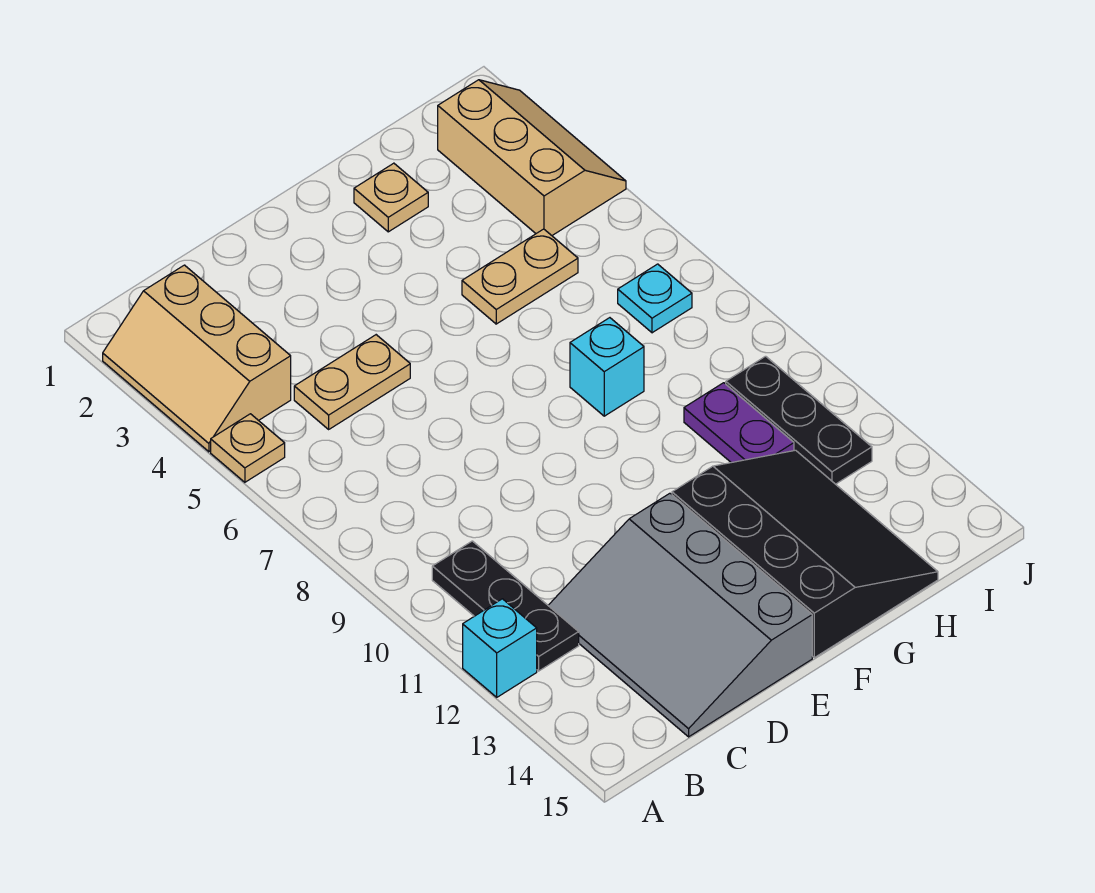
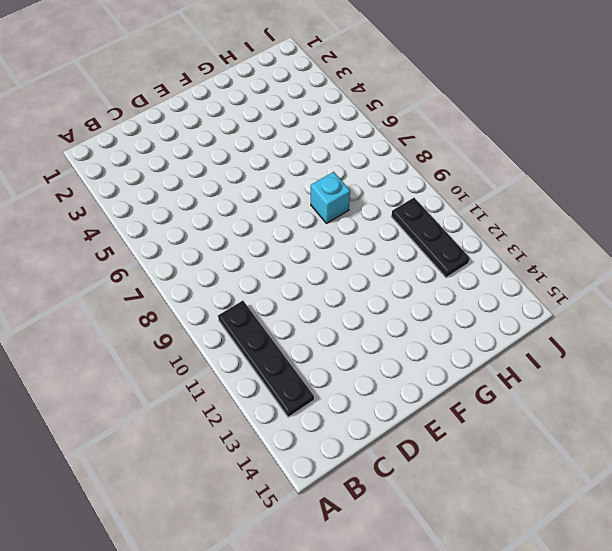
black 1x4 plate [218,301,314,417] -> black 1x3 plate [432,541,579,671]
none -> tan 2x3 slope [103,265,291,452]
none -> tan 1x1 plate [211,414,285,482]
none -> cyan 1x1 brick [463,599,537,697]

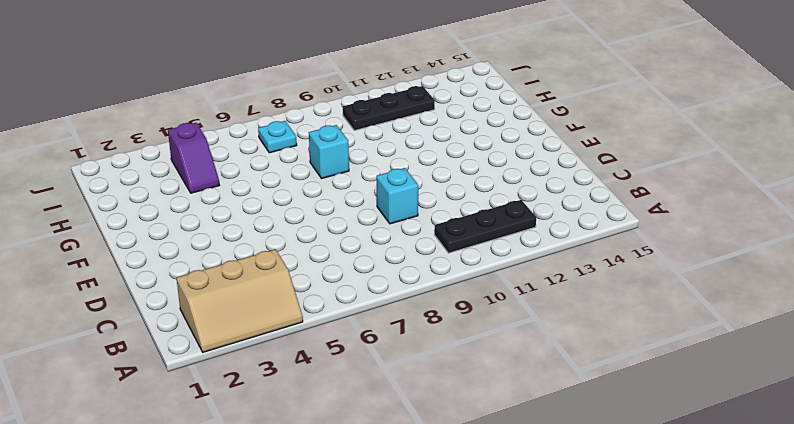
cyan 1x1 brick [377,168,418,224] -> cyan 1x1 brick moved to [463,599,537,697]
purple 1x2 slope [168,123,219,193] -> tan 2x3 slope [438,80,626,235]
none -> tan 1x1 plate [211,414,285,482]
none -> tan 1x2 plate [294,335,410,429]
none -> grey 3x4 slope [548,493,812,737]

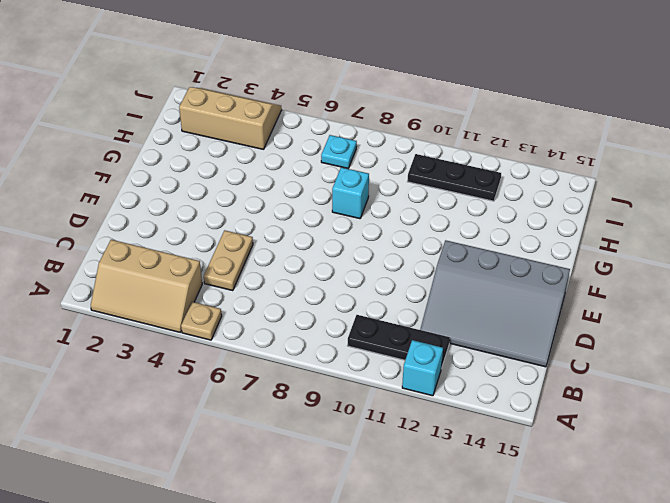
none -> black 3x4 slope [672,450,938,658]
none -> tan 1x1 plate [354,163,428,232]
none -> tan 1x2 plate [462,229,578,324]

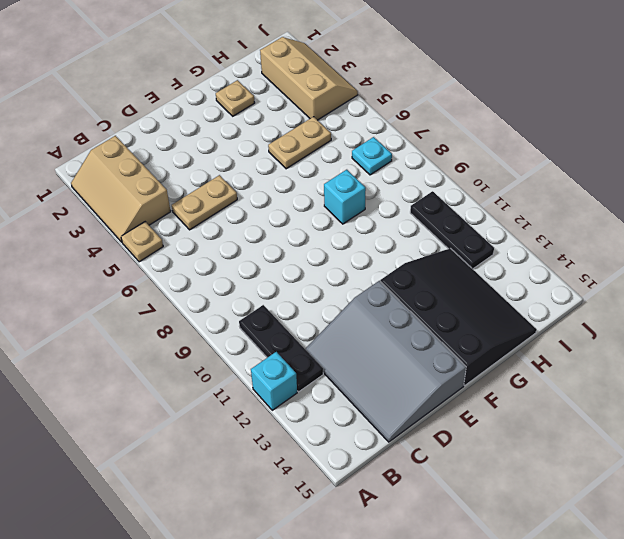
none -> purple 1x2 plate [684,383,794,463]

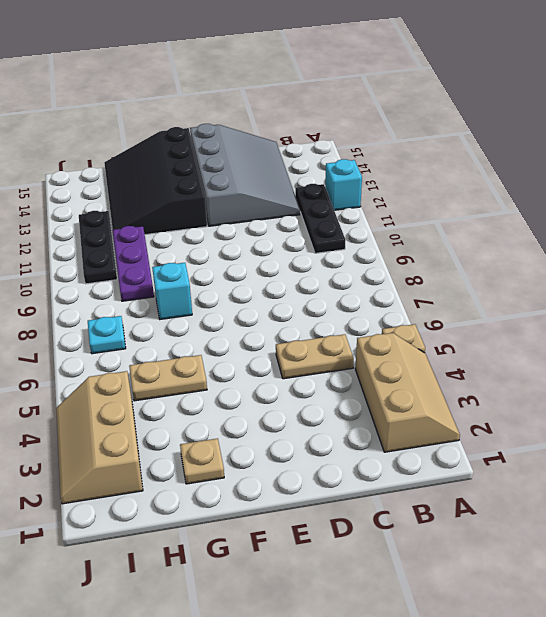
purple 1x3 plate [113,226,154,301] -> purple 1x2 plate [684,383,794,463]

